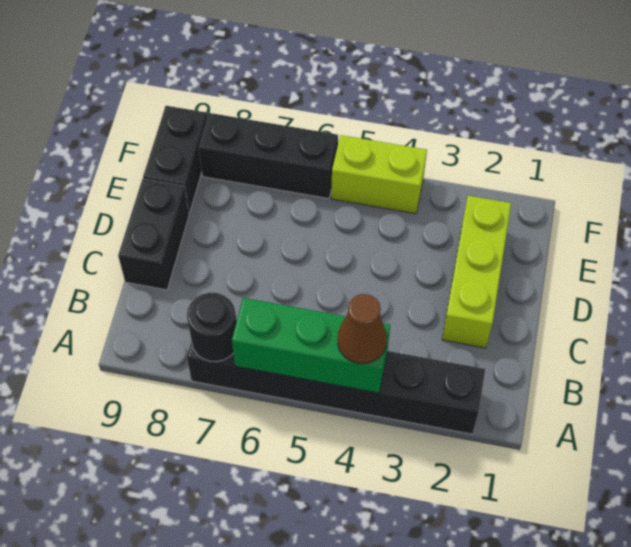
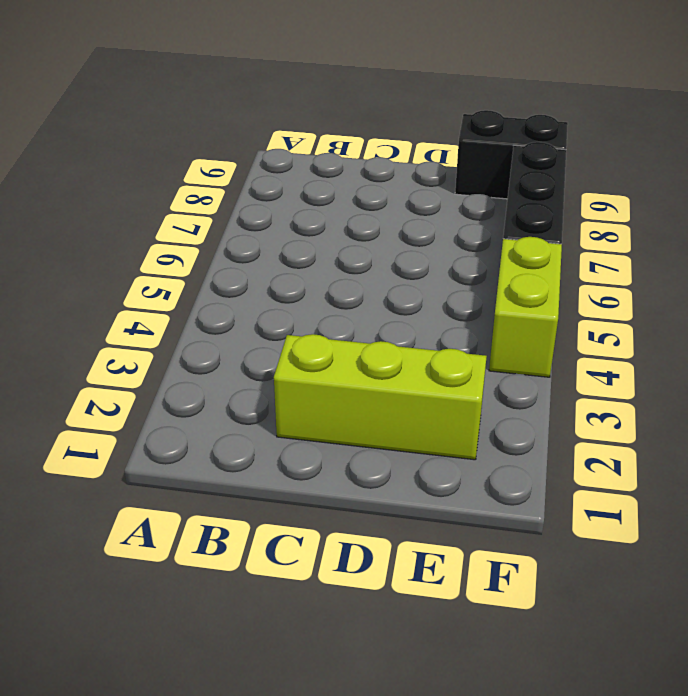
none -> black 1x6 brick [187,341,485,434]
none -> black 1x2 brick [118,179,189,290]

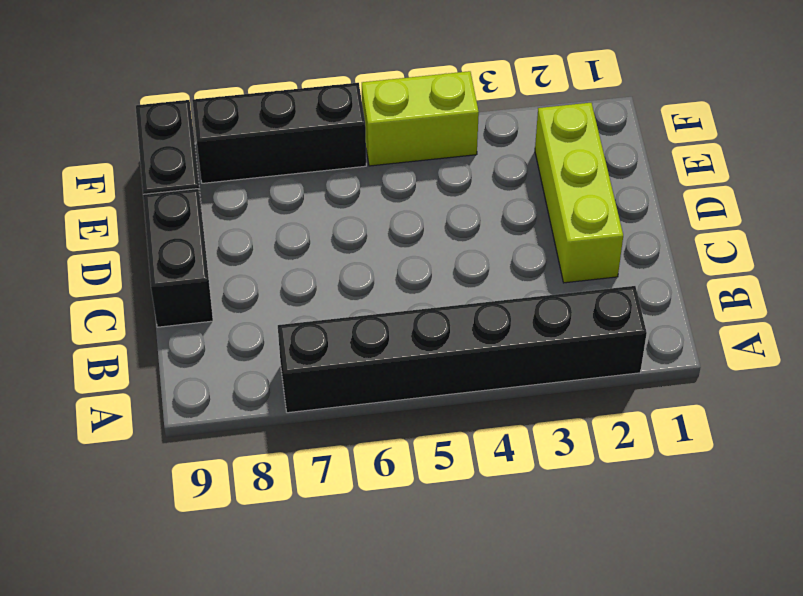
none -> green 1x3 brick [232,298,390,393]
none -> black 1x1 round brick [187,293,237,362]

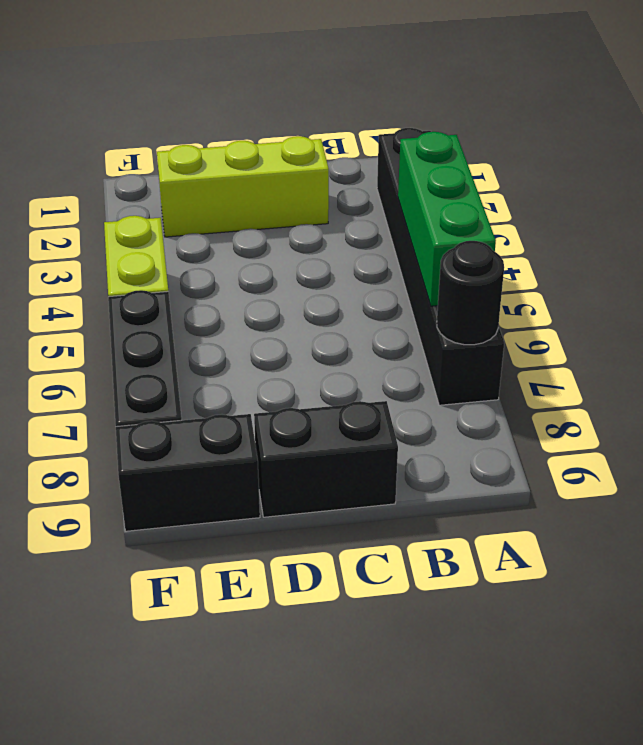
none -> brown 1x1 cone [338,294,387,364]

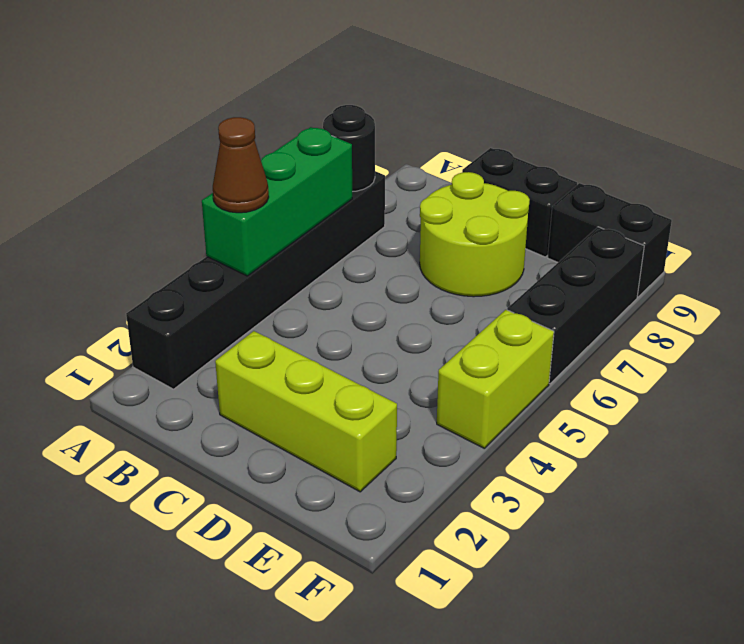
lime 2x2 round brick [420,172,530,297] -> none

